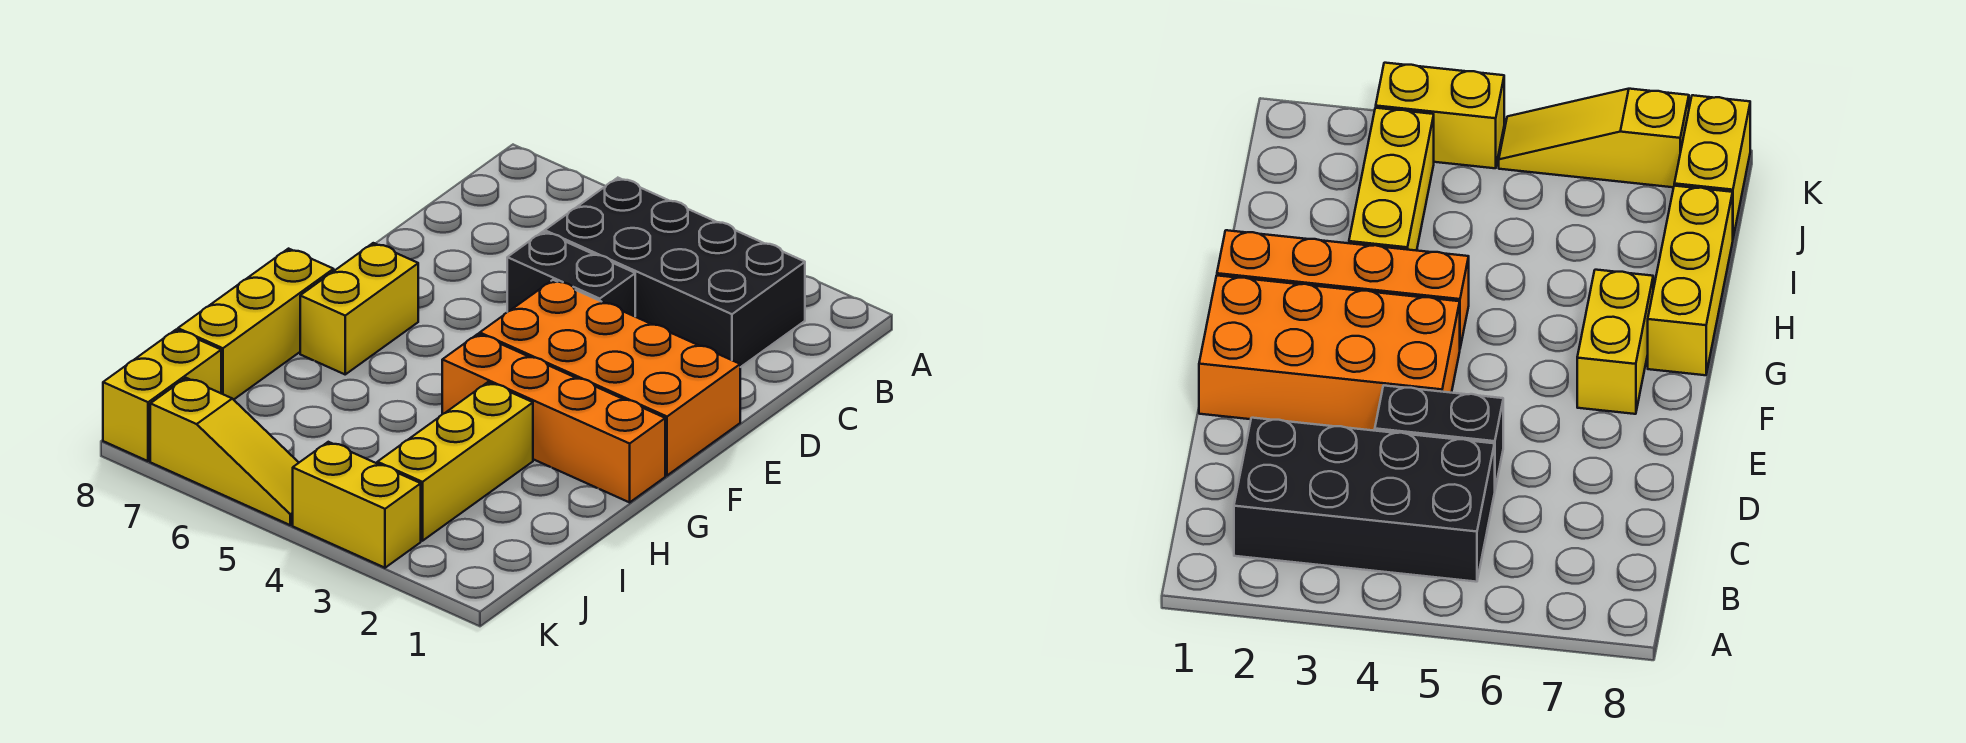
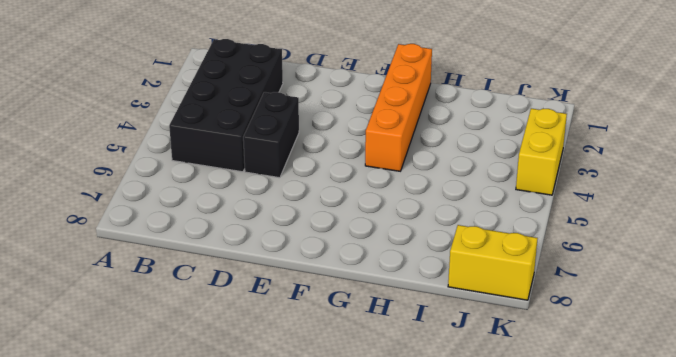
none -> orange 2x4 brick [480,280,740,475]
none -> yellow 1x2 brick [300,243,418,374]

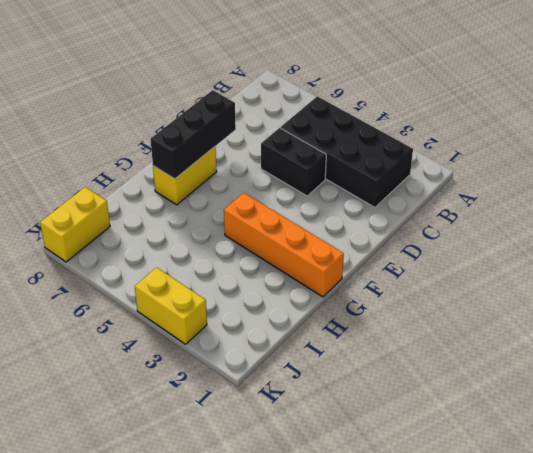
black 1x3 brick [151,90,236,179] -> none
none -> orange 2x4 brick [480,280,740,475]
none -> yellow 1x3 brick [178,249,334,400]

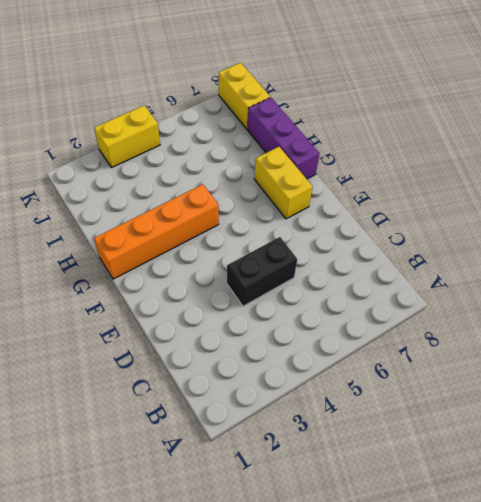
purple 1x3 brick [247,97,320,179] -> yellow 1x3 brick [178,249,334,400]
none -> black 2x4 brick [545,178,805,367]
none -> orange 2x4 brick [480,280,740,475]

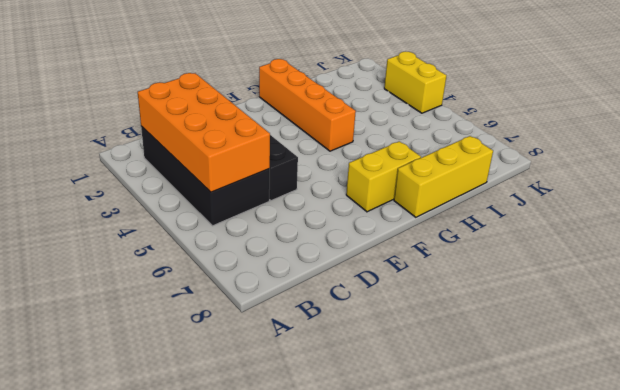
orange 2x4 brick [138,73,270,192] -> orange 2x4 brick moved to [480,280,740,475]
none -> yellow 1x3 brick [377,382,533,541]
none -> yellow 1x2 brick [103,330,221,461]

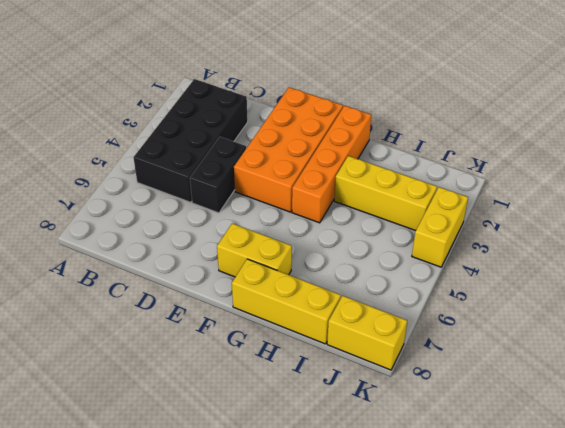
none -> yellow 1x3 slope [150,378,299,525]

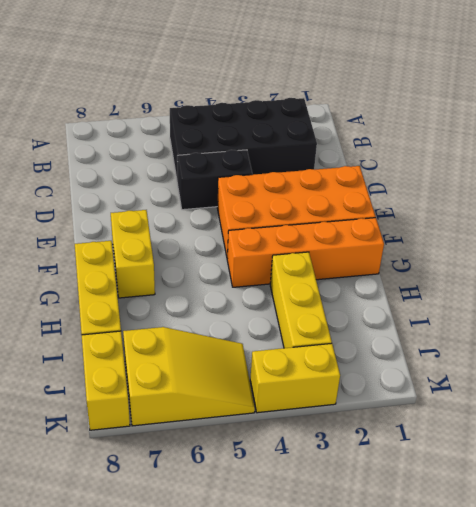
yellow 2x3 slope [123,327,255,426] -> yellow 1x3 slope [150,378,299,525]

